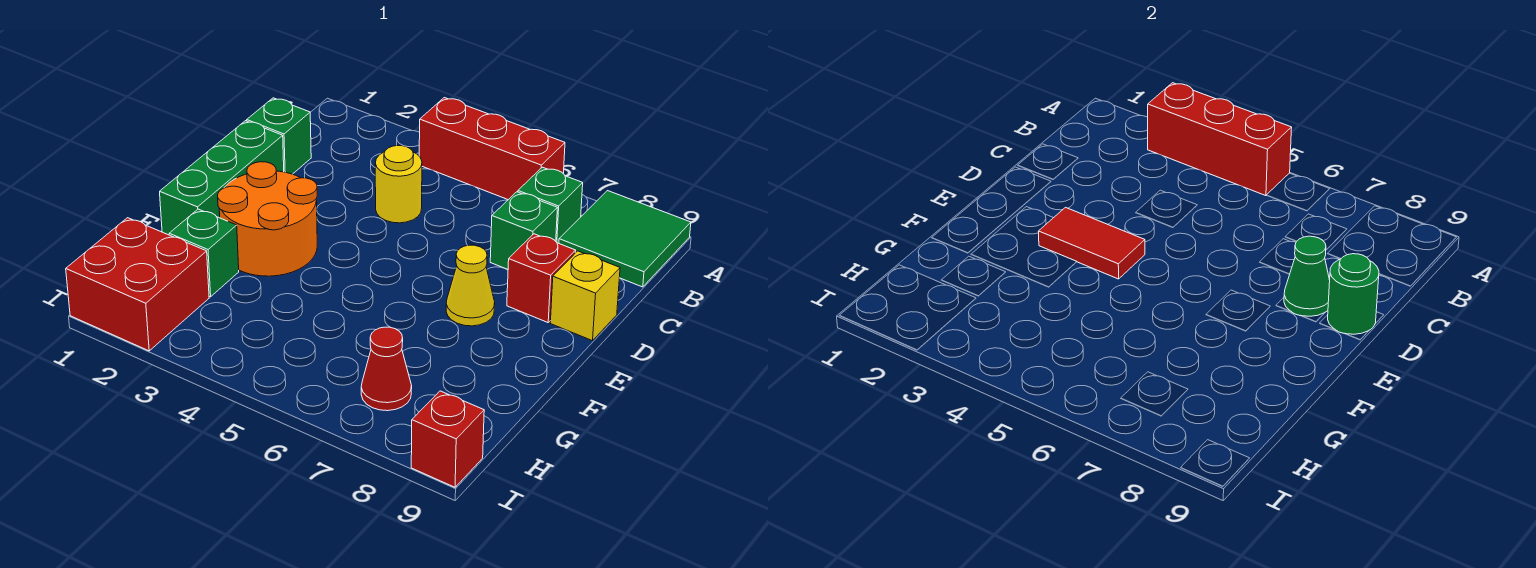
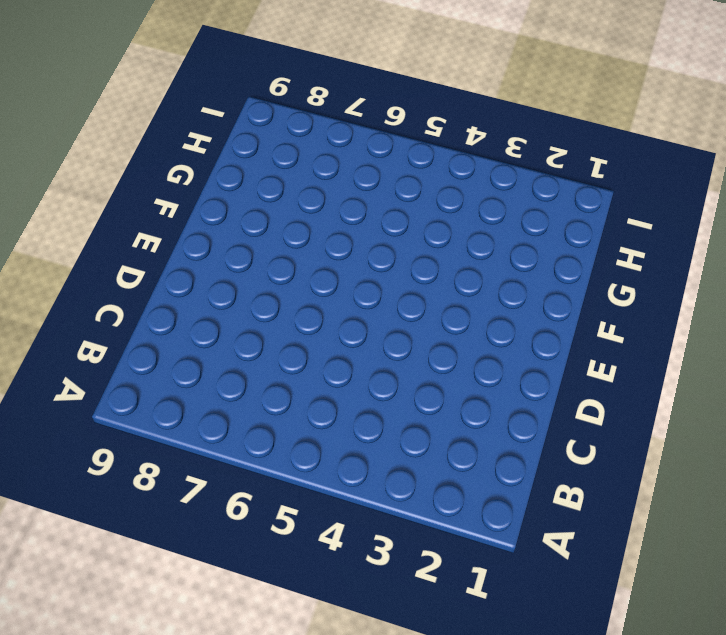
none -> red 1x3 brick [419,98,565,200]
none -> green 2x2 tile [559,191,691,287]
none -> green 1x1 brick [518,167,583,243]

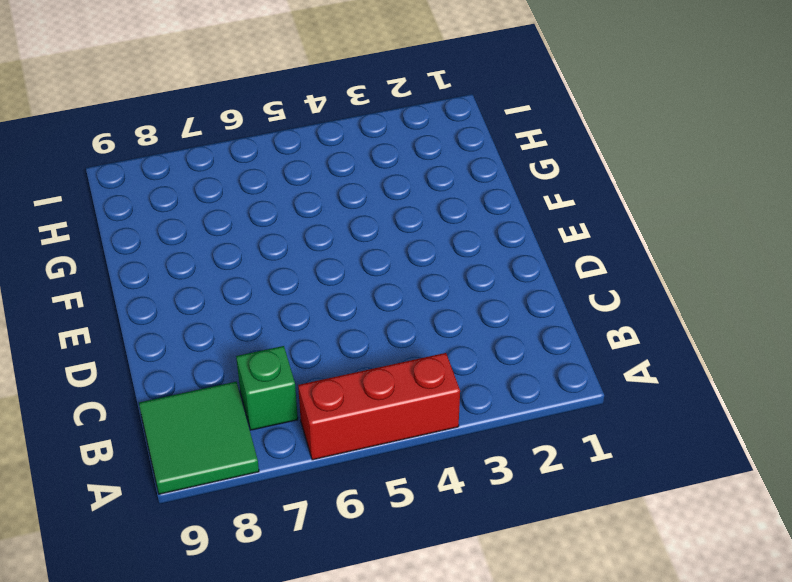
none -> green 1x1 brick [247,98,311,174]
none -> yellow 1x1 round brick [375,146,422,223]
none -> green 1x1 brick [490,192,557,269]

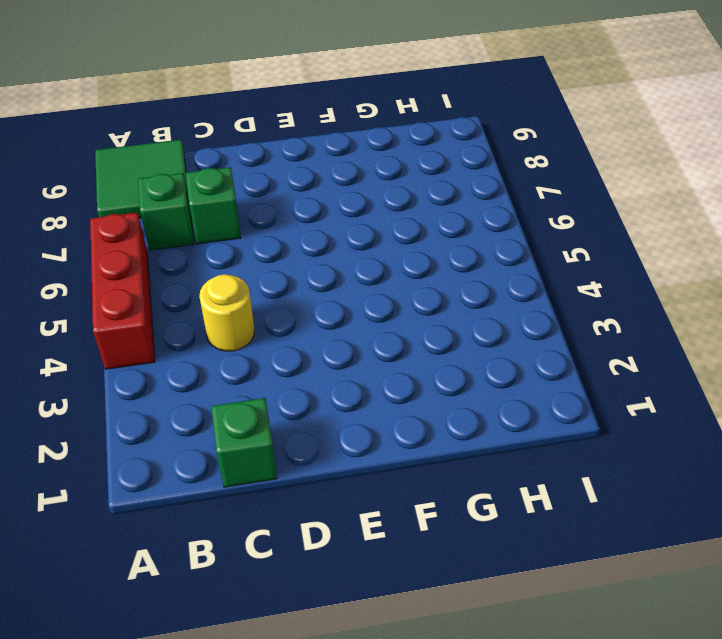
none -> green 1x3 brick [160,121,284,235]
none -> red 1x1 brick [507,234,576,322]
none -> yellow 1x1 brick [550,251,620,341]

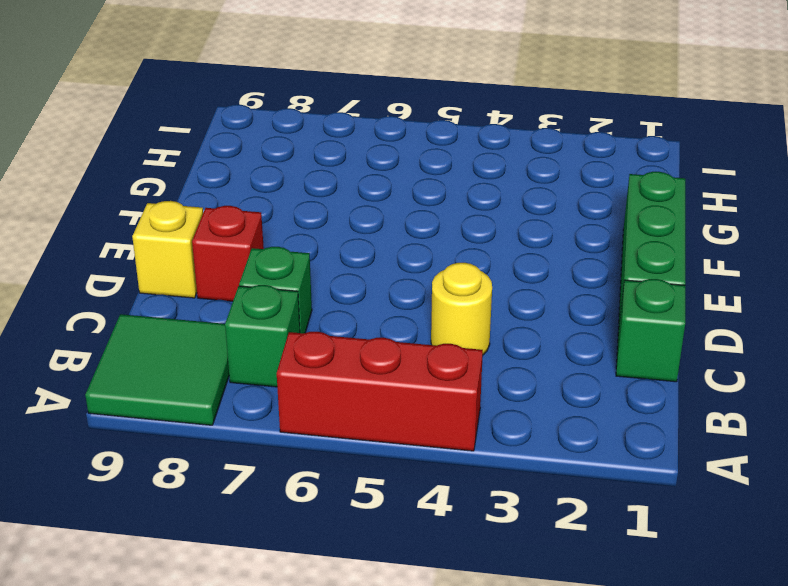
none -> orange 2x2 round brick [218,162,317,276]
none -> yellow 1x1 cone [446,245,495,326]
none -> green 1x1 brick [169,209,239,297]

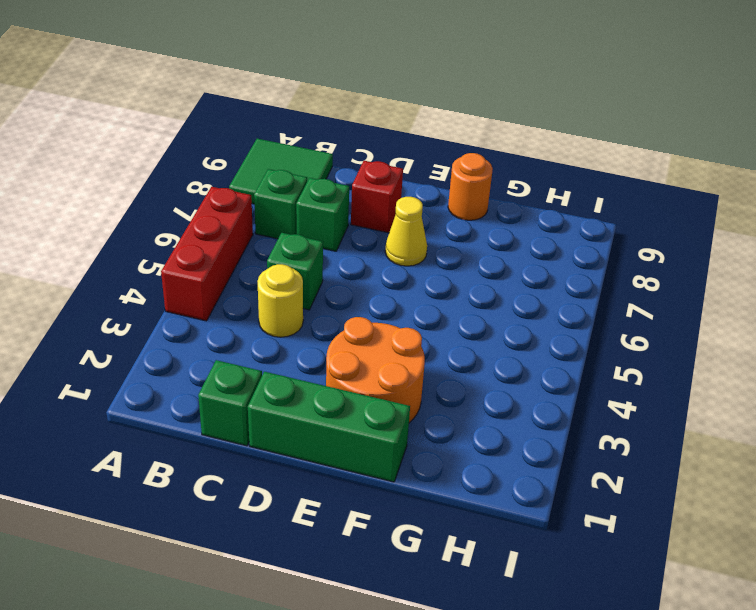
green 1x1 brick [267,233,323,310] -> green 1x1 brick moved to [169,209,239,297]
orange 1x1 round brick [448,153,493,220] -> none
none -> yellow 1x1 brick [550,251,620,341]
none -> red 2x2 brick [66,218,209,351]
none -> red 1x1 cone [361,327,412,411]

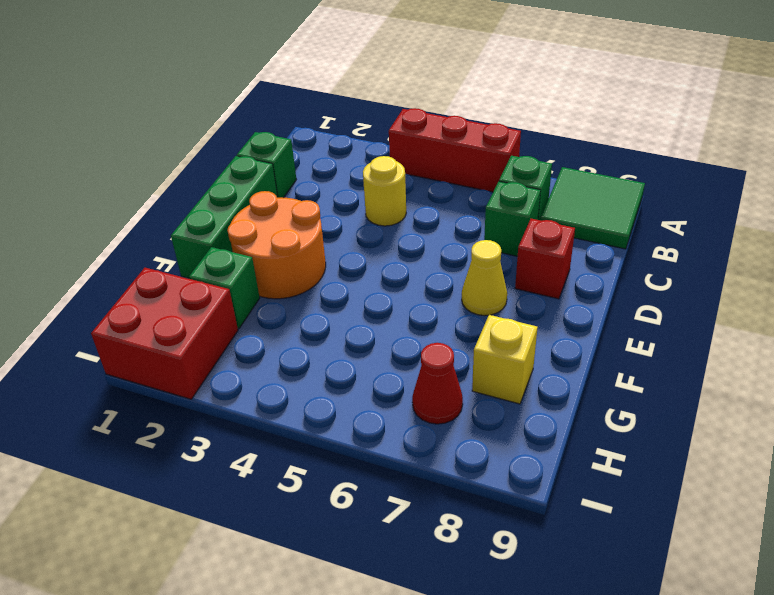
yellow 1x1 brick [472,315,538,404] -> yellow 1x1 brick moved to [550,251,620,341]
none -> red 1x1 brick [411,391,484,487]
none -> red 1x3 brick [1148,83,1292,196]
none -> green 1x1 cone [1284,236,1330,316]

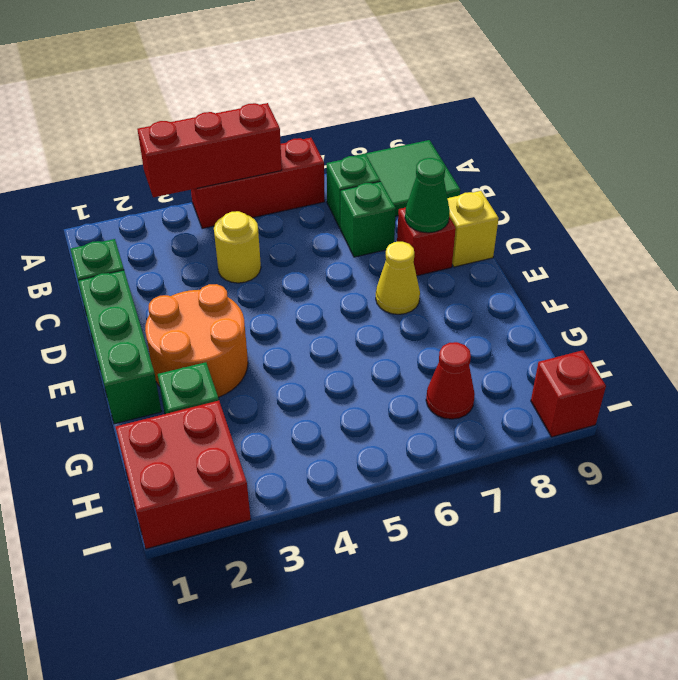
none -> green 1x1 round brick [1328,254,1379,334]
none -> red 1x2 tile [1038,207,1145,279]

